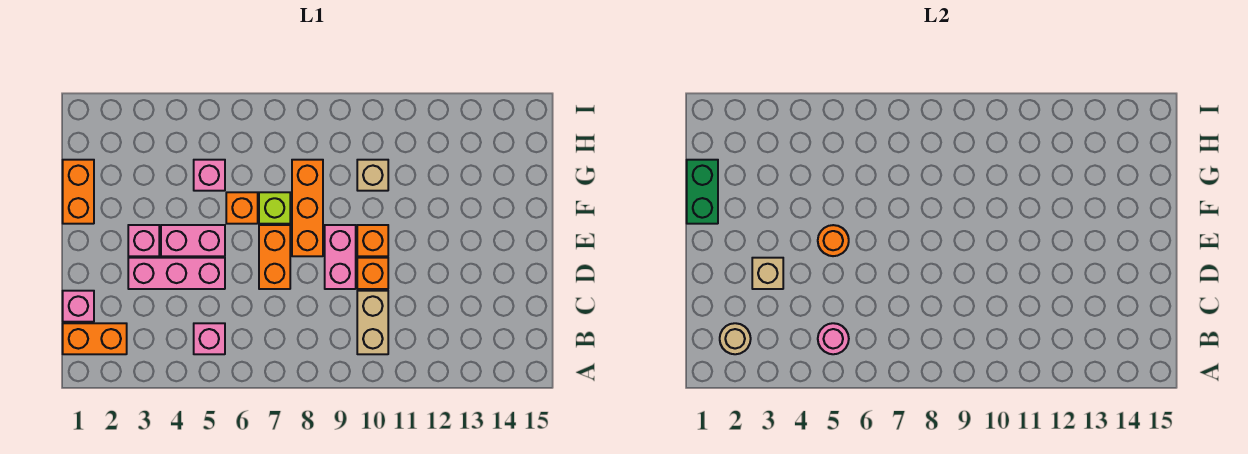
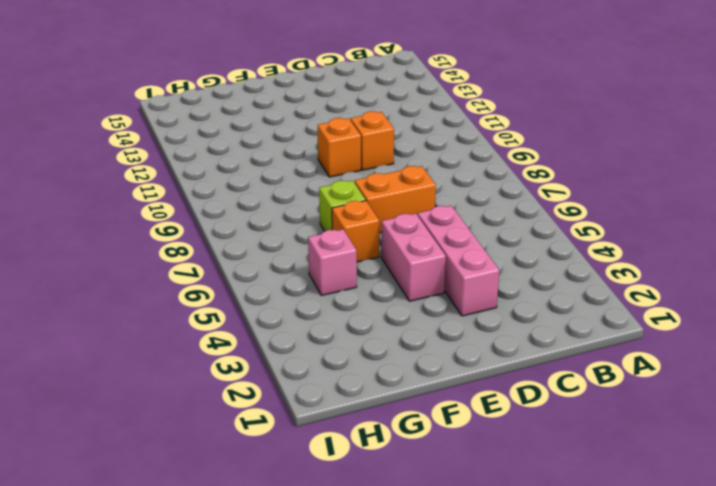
none -> orange 1x2 brick [63,323,127,354]
none -> pink 1x1 brick [194,323,225,354]
none -> tan 1x2 brick [357,291,388,354]

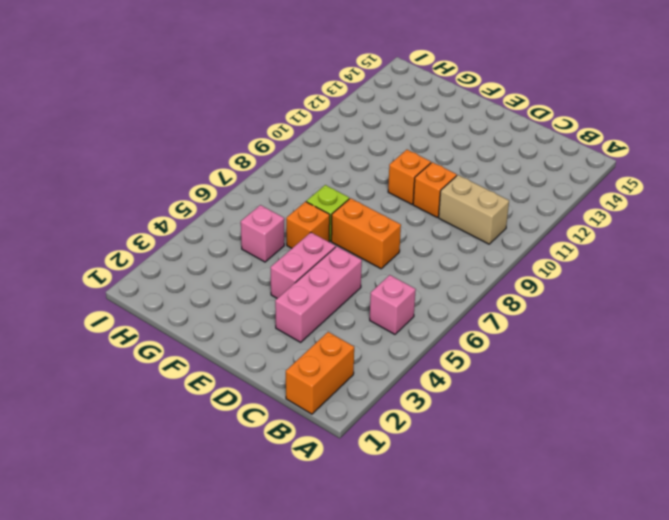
none -> pink 1x1 brick [63,291,94,322]
none -> pink 1x2 brick [325,225,356,289]
none -> pink 1x1 brick [128,225,159,256]

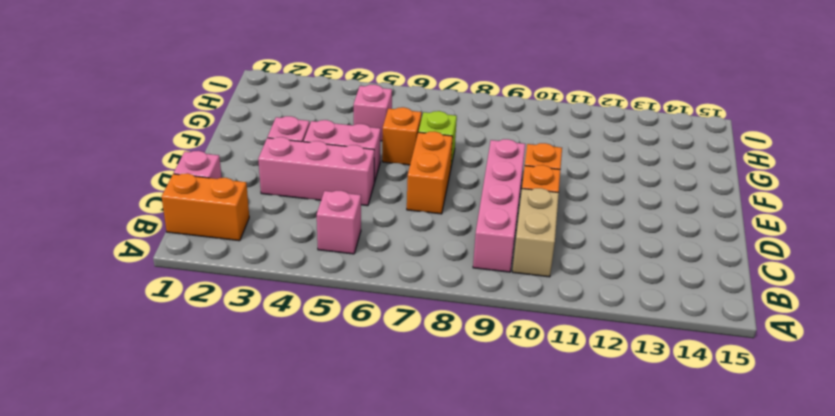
pink 1x4 brick [473,139,525,272] -> pink 1x2 brick [325,225,356,289]
none -> orange 1x3 brick [292,160,323,256]
none -> orange 1x2 brick [63,160,94,224]
none -> tan 1x1 brick [357,160,388,191]

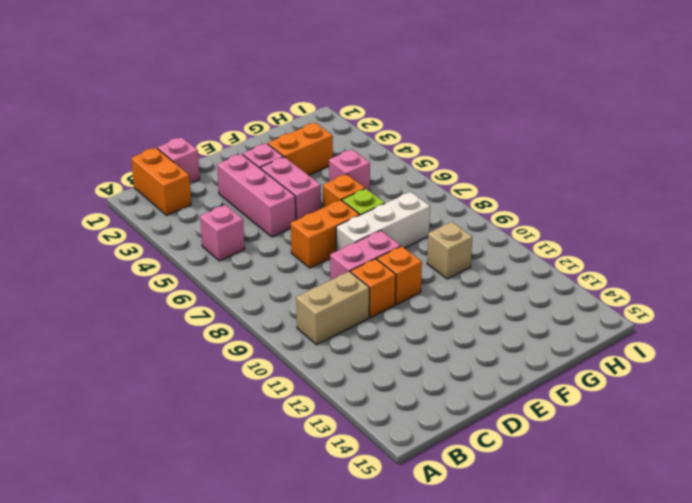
white 1x3 brick [336,192,430,251] -> orange 1x3 brick [292,160,323,256]
orange 1x2 brick [268,123,333,175] -> orange 1x2 brick moved to [63,160,94,224]
none -> tan 1x1 round brick [720,323,751,354]
none -> pink 1x1 round brick [818,323,849,354]
none -> tan 1x1 brick [752,258,783,289]

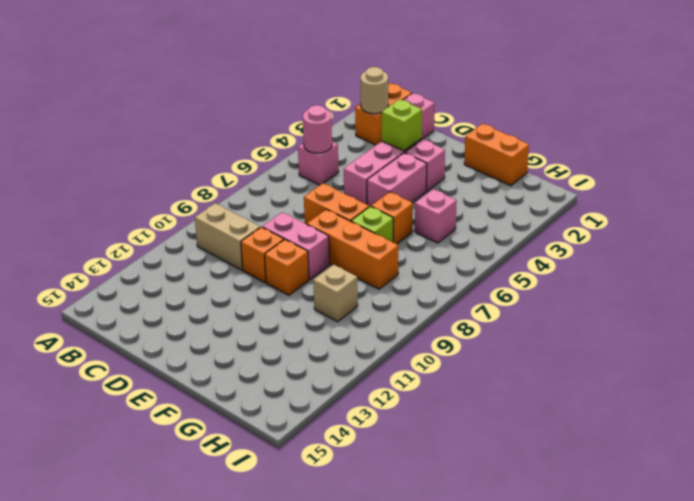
lime 1x1 brick [382,99,422,151] -> tan 1x1 brick [752,258,783,289]
none -> orange 1x1 round brick [818,225,849,256]
none -> green 1x2 brick [687,160,718,224]

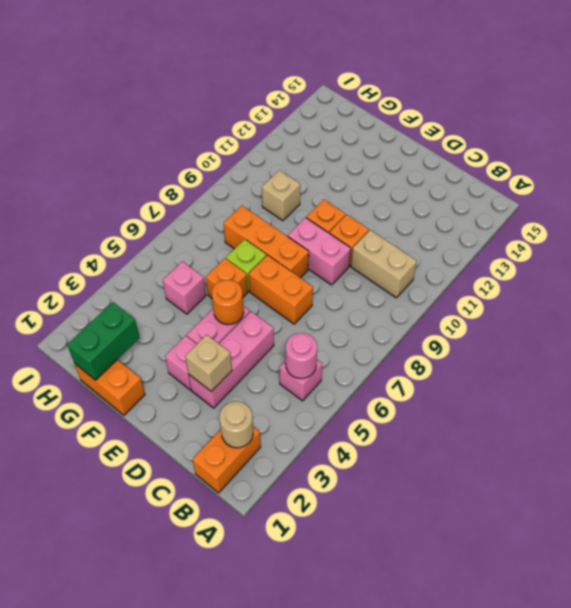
green 1x2 brick [67,302,140,380] -> green 1x2 brick turned to [687,160,718,224]
none -> pink 1x1 brick [63,291,94,322]

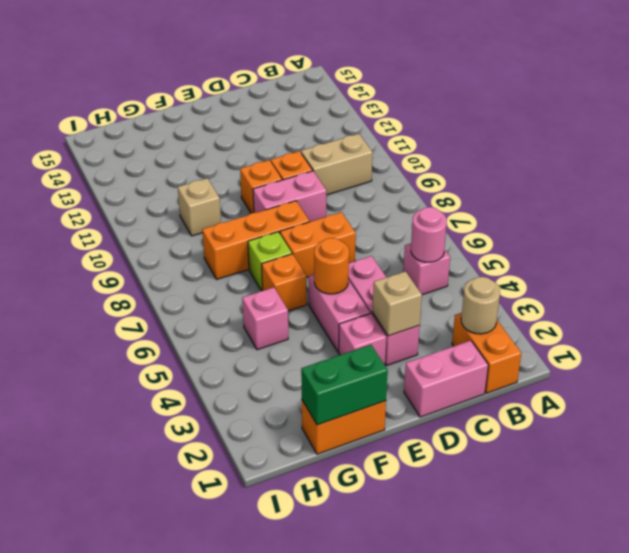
pink 1x2 brick [404,340,488,417] -> pink 1x1 brick [63,291,94,322]

